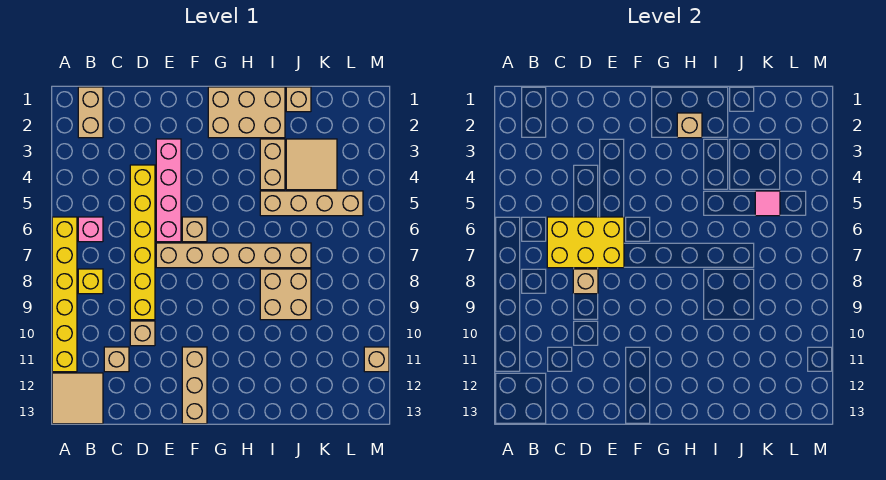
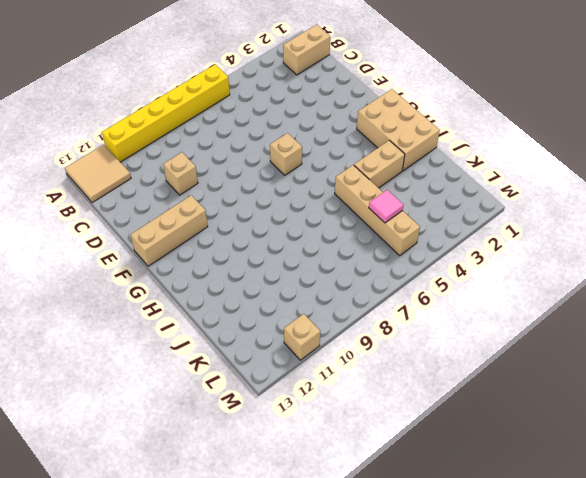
none -> pink 1x1 brick [78,217,103,242]
none -> yellow 1x1 brick [78,269,103,294]
none -> tan 1x1 brick [104,347,129,372]

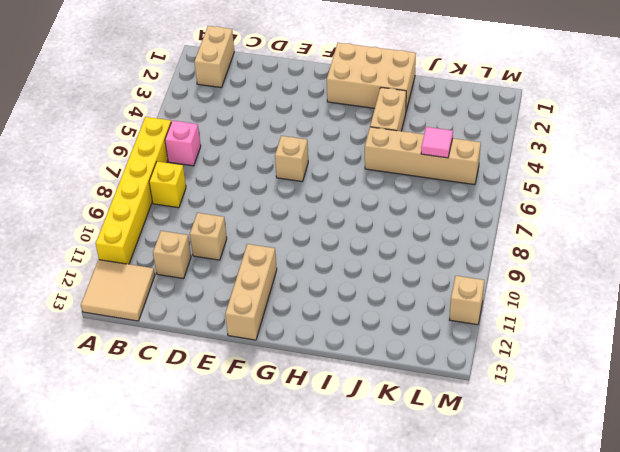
none -> yellow 1x6 brick [130,165,155,320]
none -> pink 1x4 brick [156,139,181,242]
none -> tan 1x6 brick [156,243,311,268]

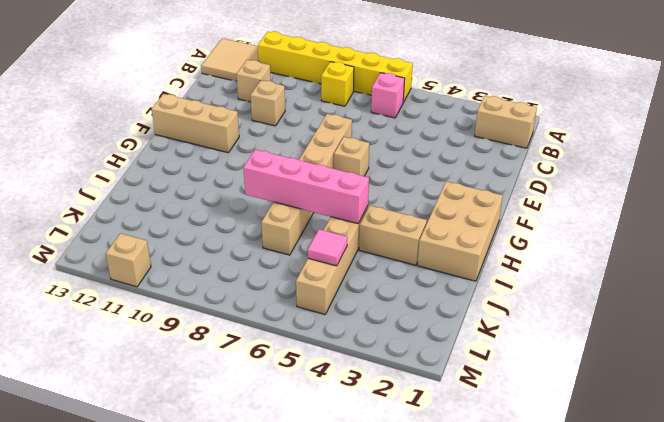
pink 1x4 brick [243,150,369,224] -> pink 1x4 brick moved to [156,139,181,242]
none -> yellow 1x6 brick [130,165,155,320]
none -> tan 2x2 brick [260,269,311,320]
none -> tan 1x1 brick [286,87,311,112]

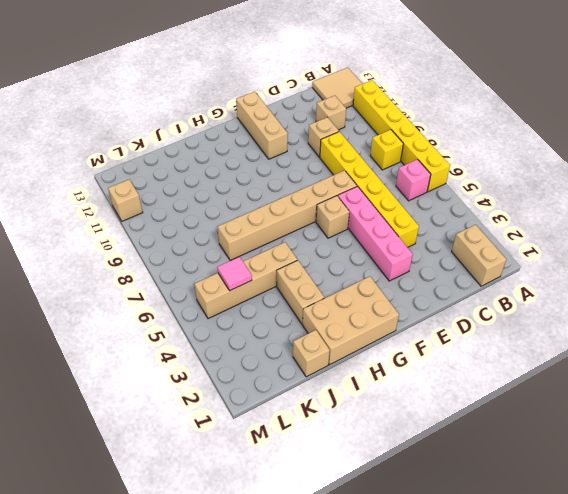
none -> tan 2x2 brick [260,269,311,320]
none -> tan 2x2 tile [286,139,337,190]
none -> yellow 2x3 brick [547,217,624,268]

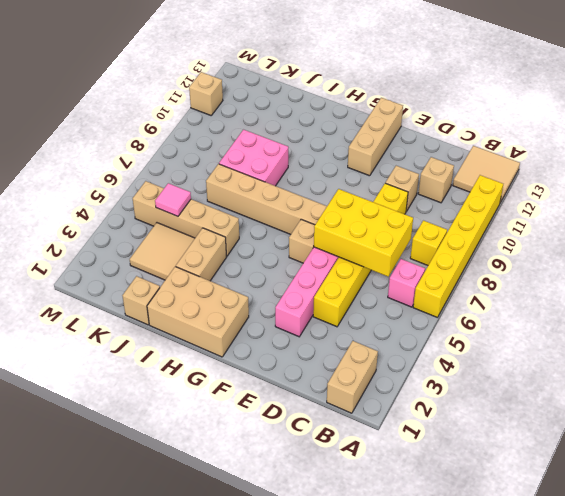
pink 2x2 brick [219,129,288,186] -> tan 2x2 brick [260,269,311,320]
none -> tan 1x1 brick [573,269,598,294]
none -> tan 1x1 brick [677,113,702,138]

